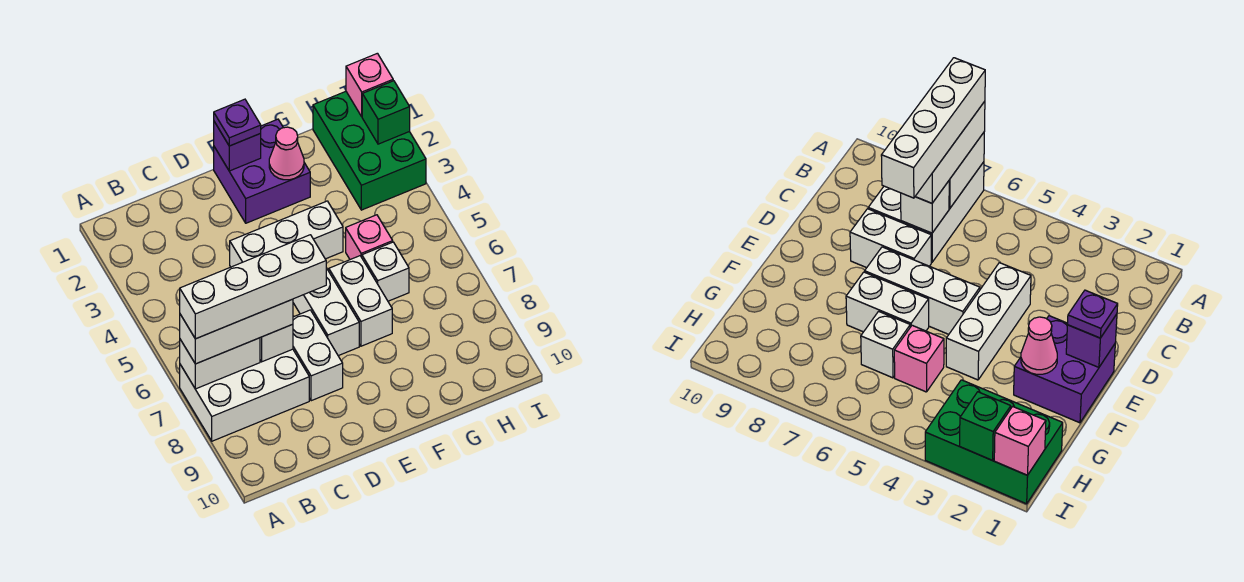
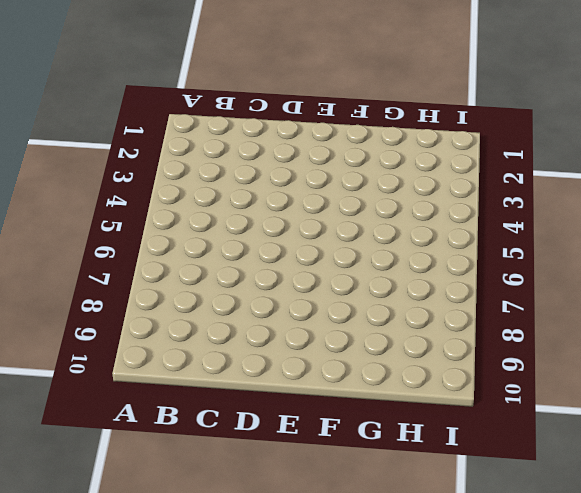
none -> white 2x3 brick [180,349,309,441]
none -> white 1x3 brick [230,201,343,267]
none -> white 1x2 brick [293,310,343,401]

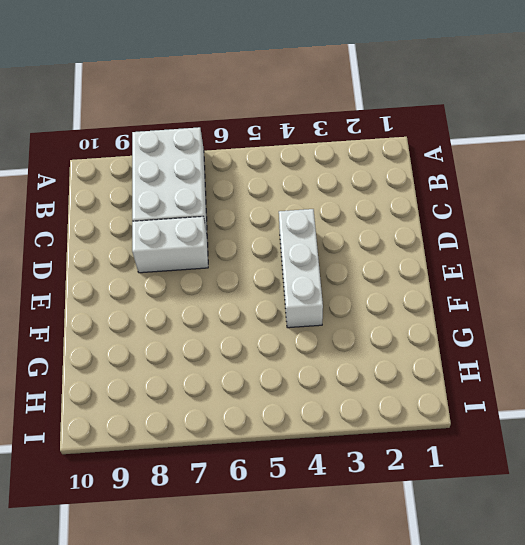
none -> purple 2x2 brick [214,119,310,223]
none -> white 1x3 brick [293,268,359,356]
none -> white 1x2 brick [329,256,392,346]

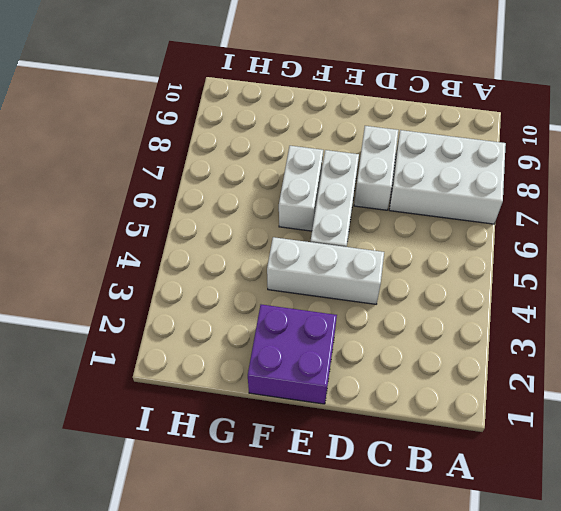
none -> pink 1x1 brick [346,215,393,260]
none -> white 1x1 brick [362,242,409,301]
none -> green 2x3 brick [313,92,426,210]

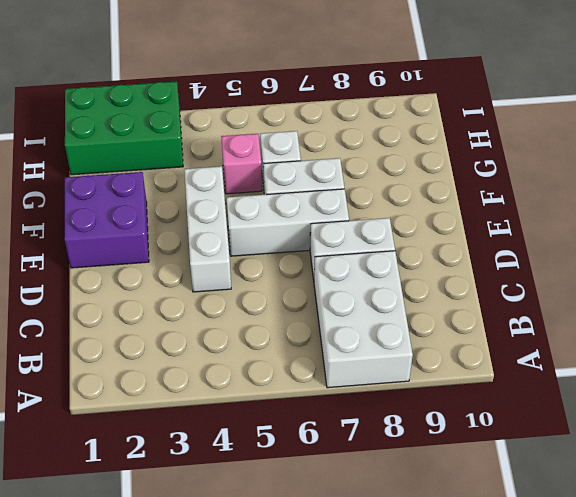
none -> white 1x2 brick [180,338,260,389]
none -> white 1x1 brick [260,324,293,362]
none -> purple 1x1 brick [214,122,261,171]

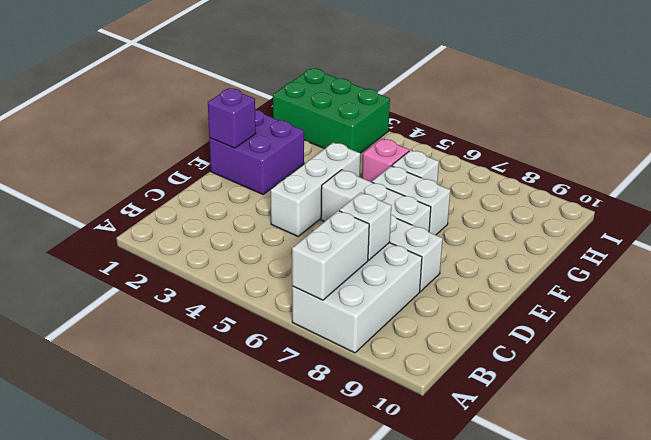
none -> pink 1x1 cone [269,127,304,180]
none -> pink 1x1 brick [346,53,393,117]
none -> green 1x1 brick [362,81,410,144]

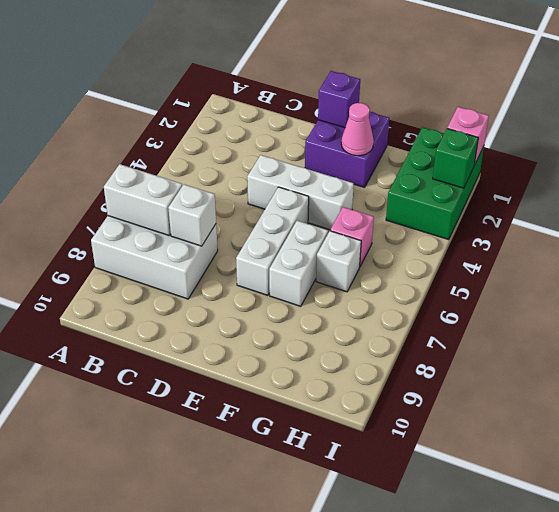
none -> white 1x2 brick [293,310,343,401]
none -> white 1x3 brick [180,299,293,364]
none -> purple 1x1 plate [214,99,261,146]

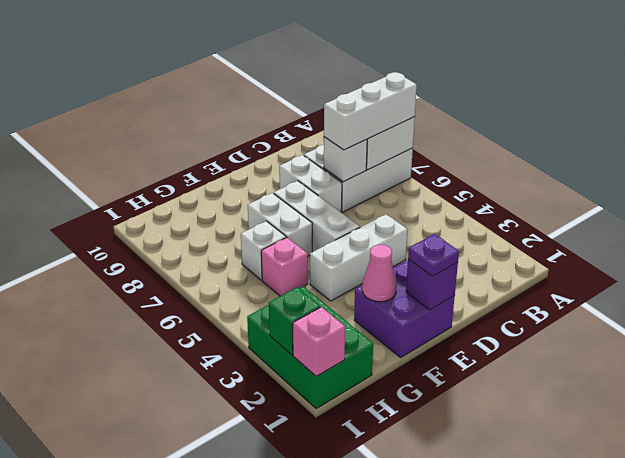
none -> white 1x4 brick [180,235,326,339]

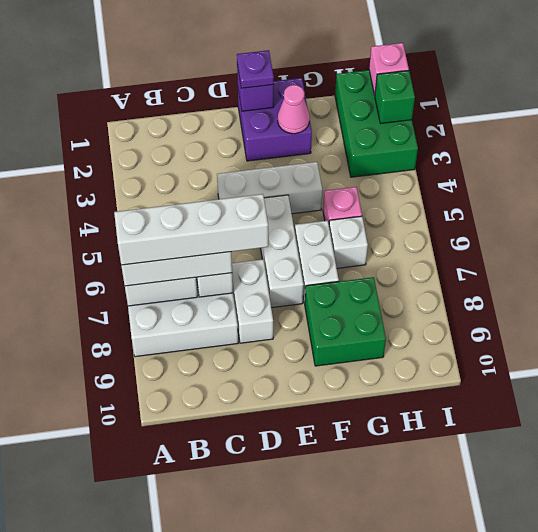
green 2x2 brick [304,277,386,366] -> none

